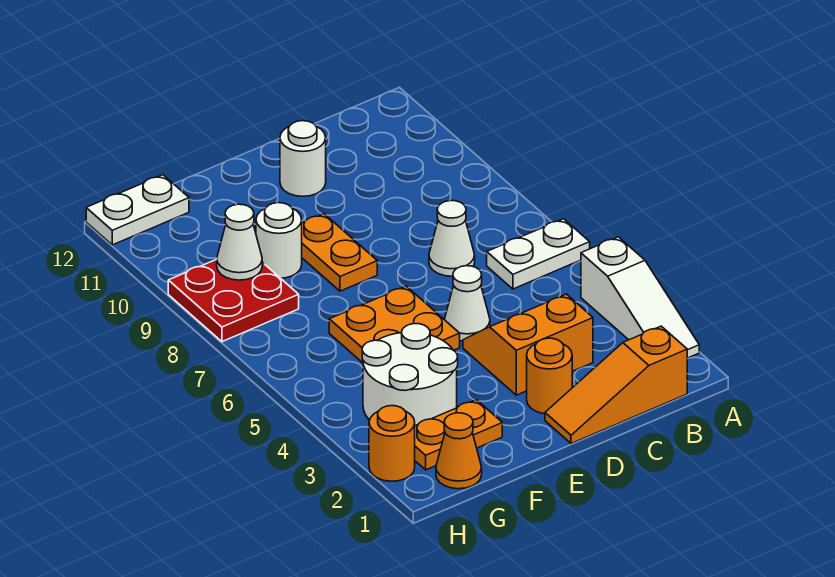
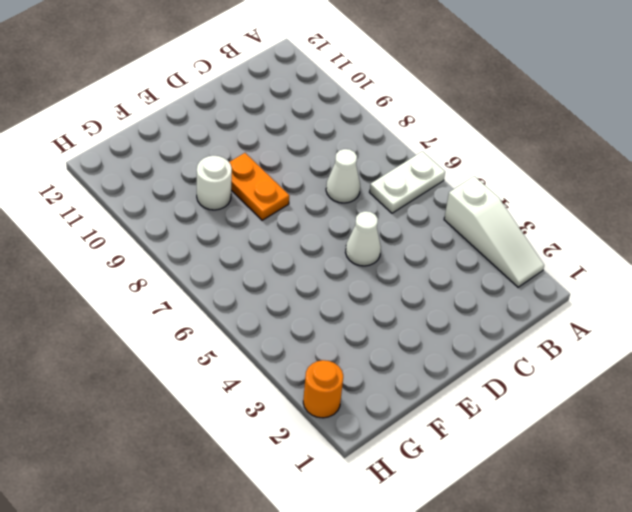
none -> orange 1x3 slope [545,326,687,444]
none -> orange 2x2 slope [463,294,593,395]
none -> orange 1x1 round brick [527,338,572,414]

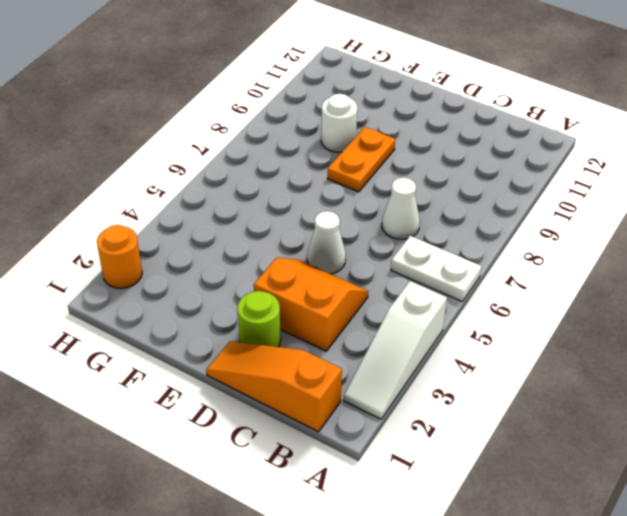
lime 1x1 round brick [237,291,281,347] -> orange 1x1 round brick [527,338,572,414]
none -> white 1x1 round brick [280,121,326,196]
none -> orange 2x2 plate [329,286,460,363]
none -> orange 1x2 plate [415,400,502,470]

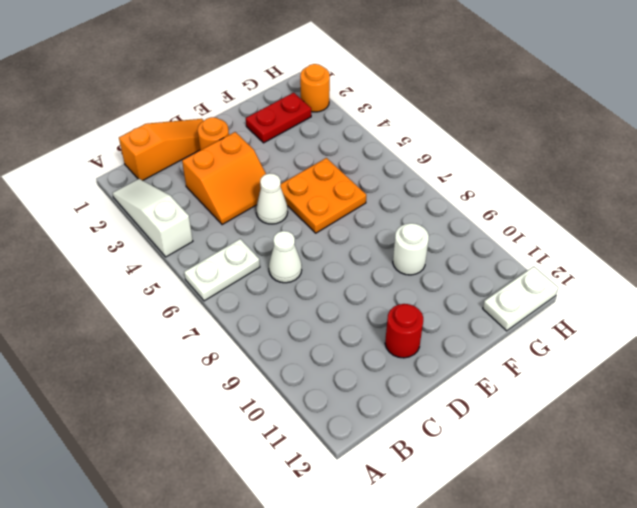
red 1x1 round brick [385,304,423,358] -> white 1x1 round brick [280,121,326,196]
red 1x2 plate [246,93,311,143] -> orange 1x2 plate [415,400,502,470]
none -> orange 1x2 plate [302,214,377,291]
none -> white 2x2 round brick [362,324,458,426]
none -> orange 1x1 cone [436,413,482,489]

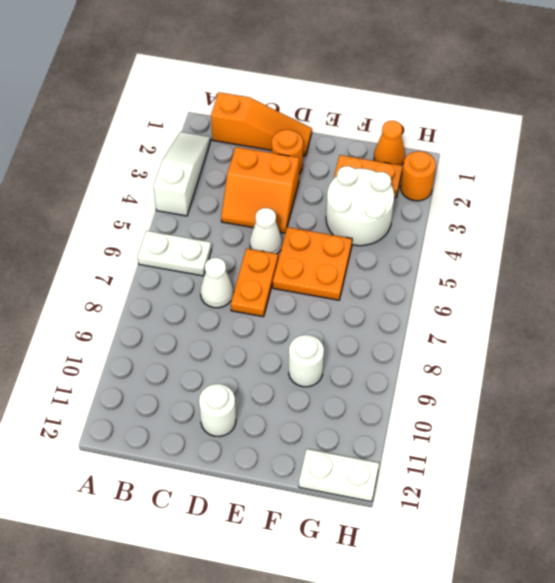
orange 1x2 plate [231,248,278,317] -> orange 1x2 plate moved to [302,214,377,291]
none -> red 2x2 plate [168,259,299,342]
none -> white 1x1 cone [217,204,262,280]

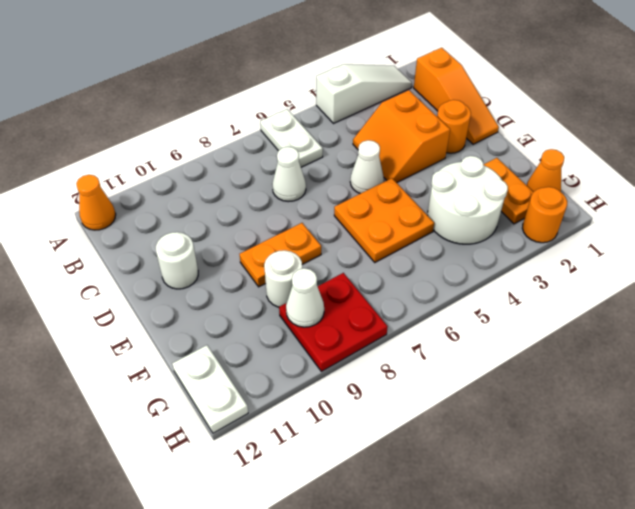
orange 1x1 cone [76,175,116,230] -> none

